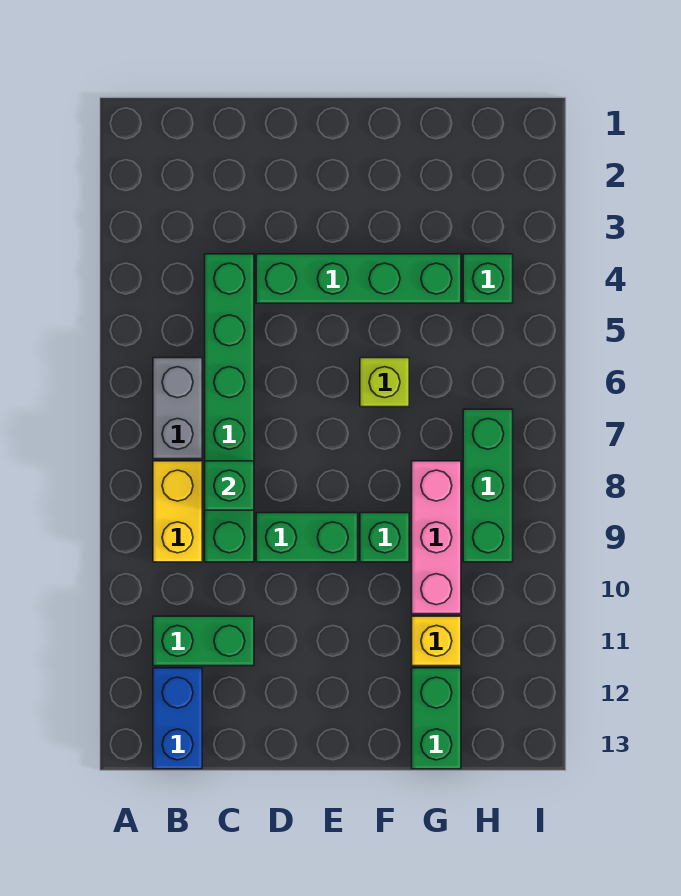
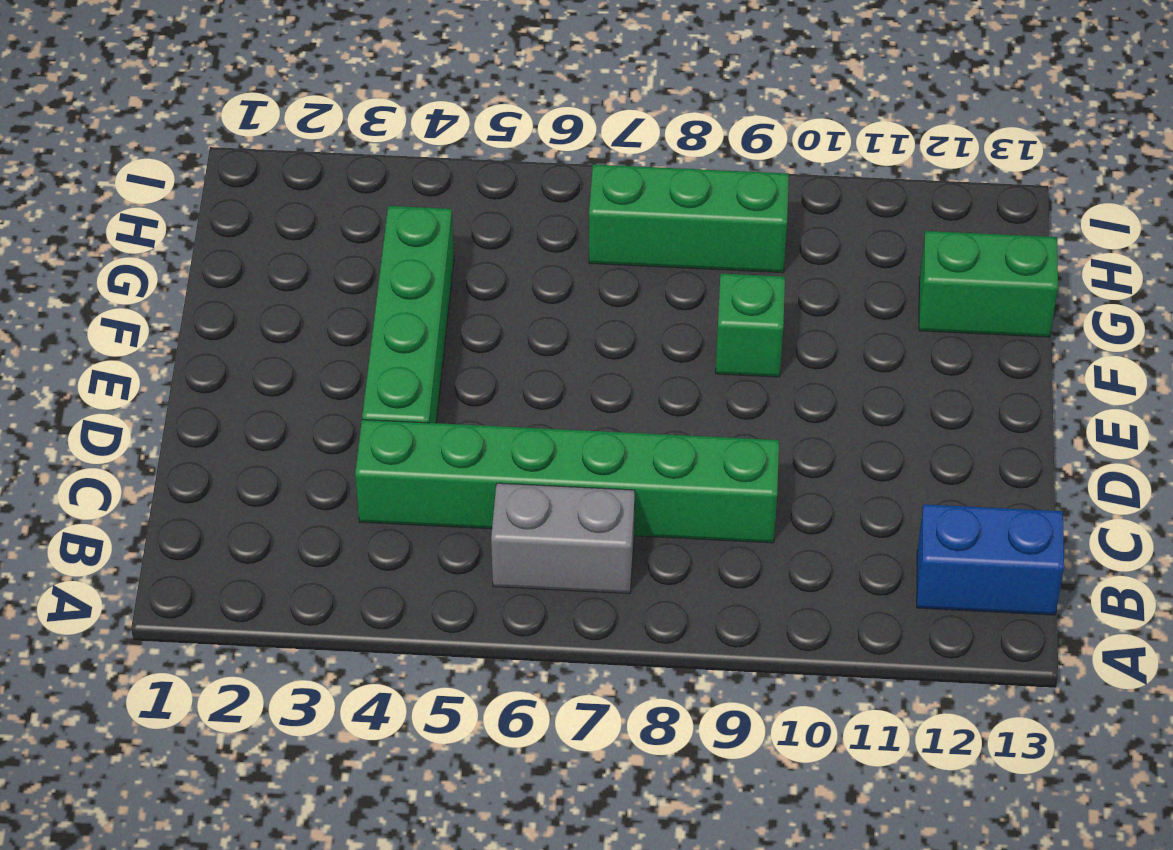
none -> yellow 1x2 brick [153,461,202,562]
none -> green 1x2 brick [153,616,254,666]
none -> green 1x2 brick [256,513,358,562]

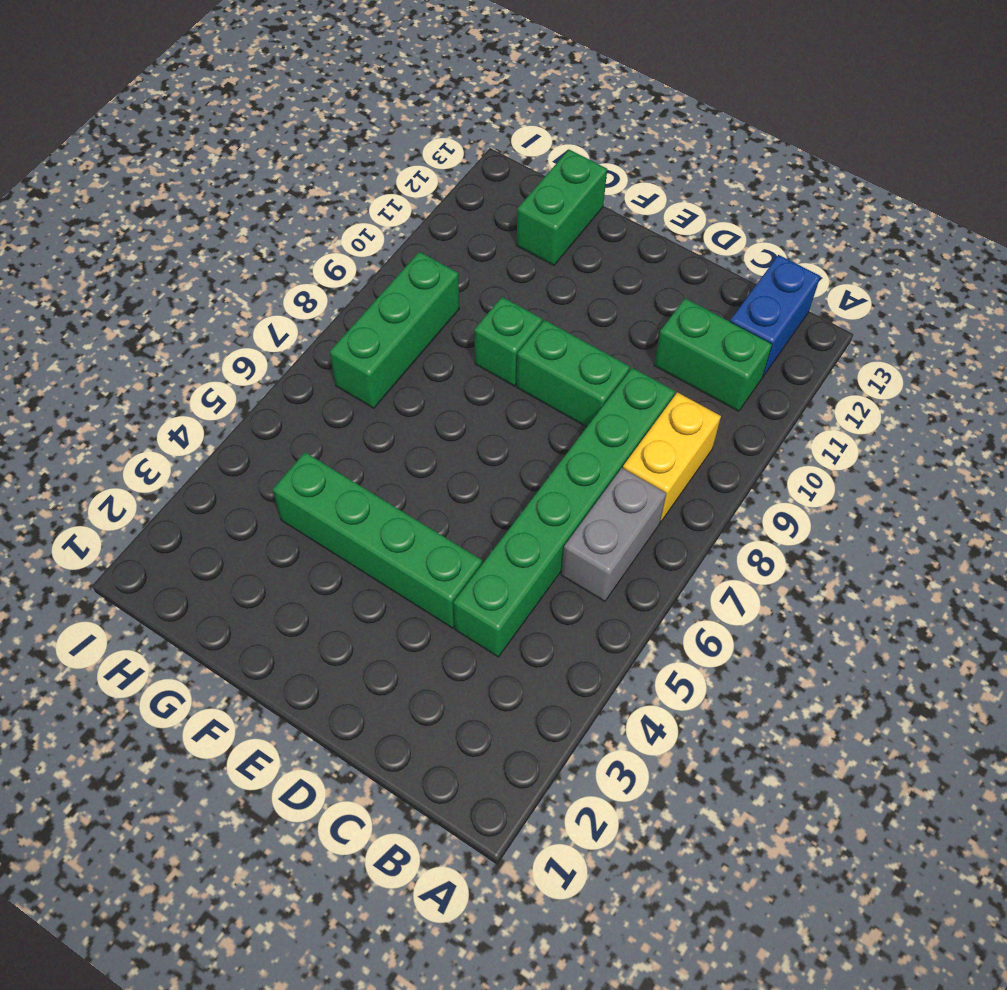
none -> lime 1x1 brick [360,358,409,407]
none -> pink 1x3 brick [412,461,461,614]
none -> yellow 1x1 brick [412,616,461,666]

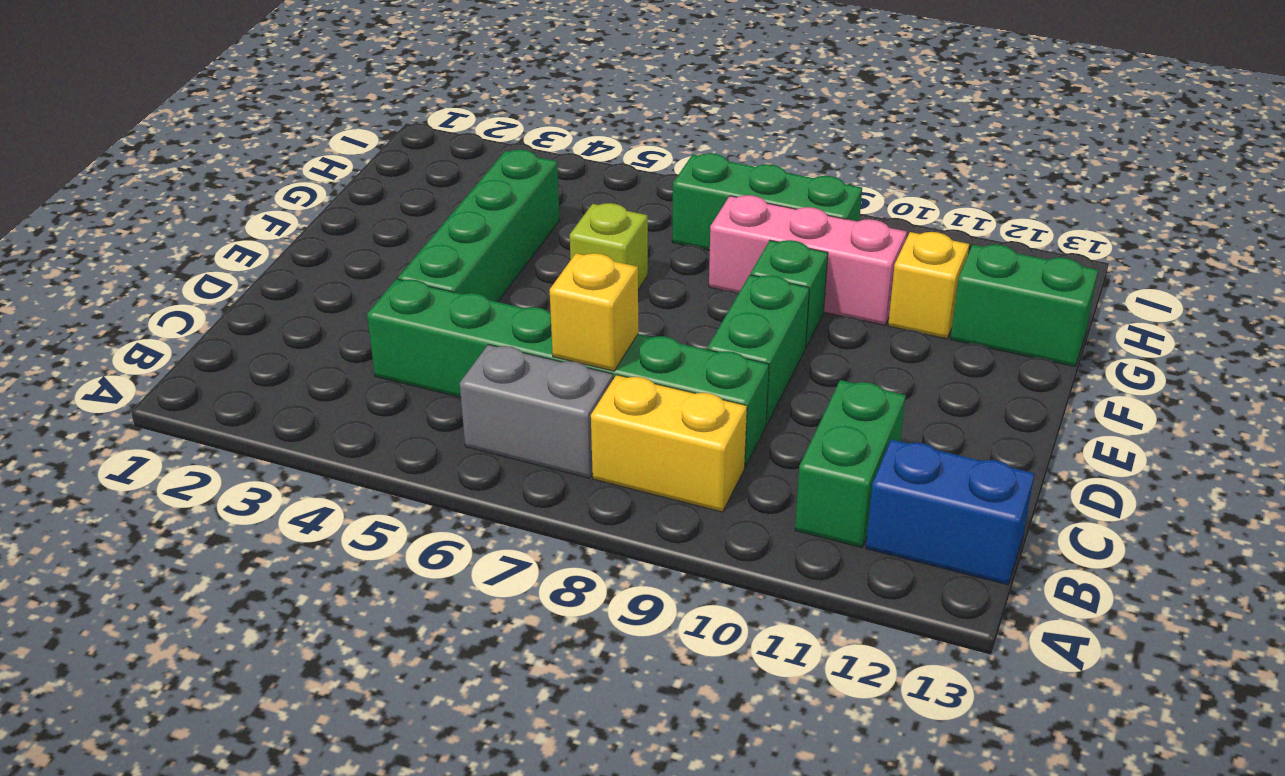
yellow 1x1 brick [550,253,638,371] -> none
none -> green 1x1 brick [463,254,513,303]
none -> green 1x1 brick [205,461,254,510]

